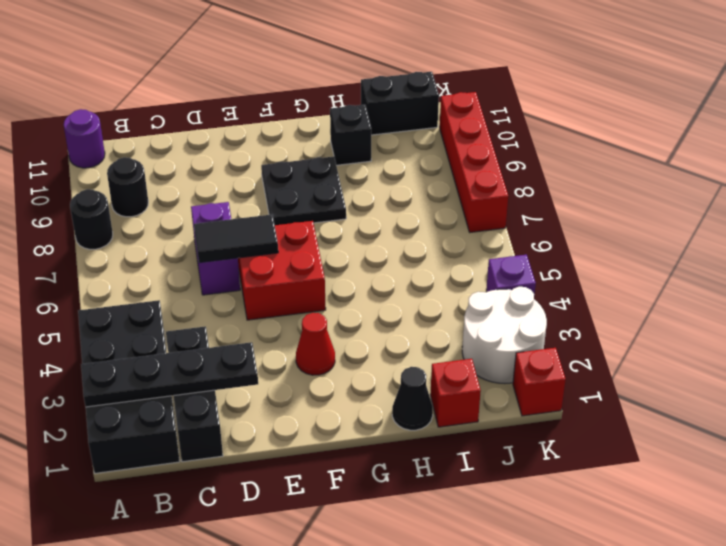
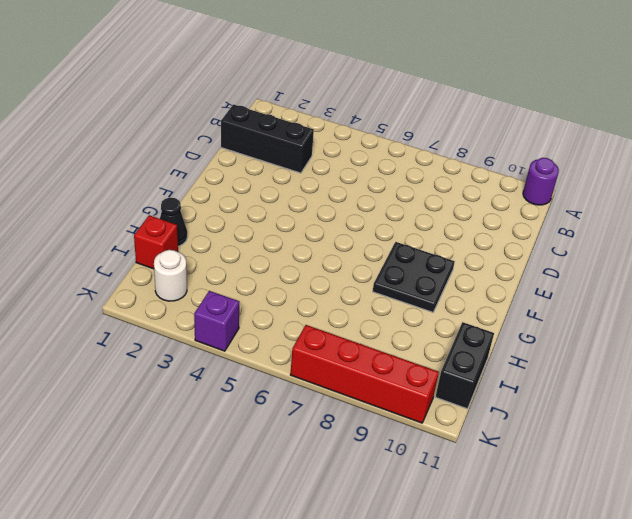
white 1x1 round brick [154,250,187,301] -> white 2x2 round brick [462,287,547,383]
none -> black 2x4 brick [78,300,180,473]
none -> black 1x1 round brick [70,189,113,249]
none -> black 1x1 round brick [107,157,148,217]

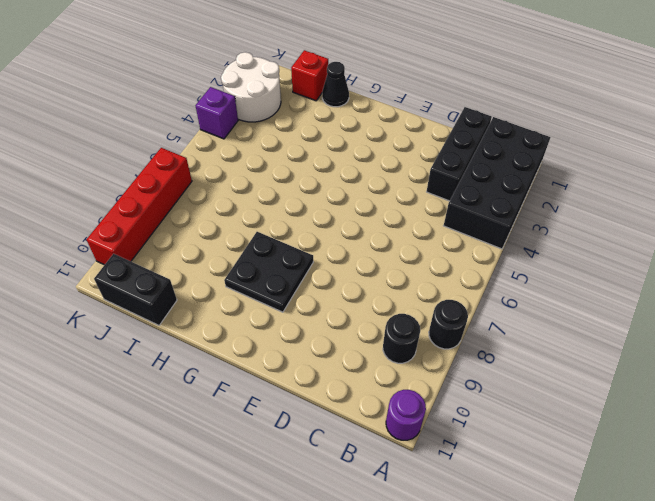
none -> purple 1x2 brick [191,202,240,295]
none -> red 2x2 brick [238,221,326,320]
none -> red 1x1 cone [296,313,335,375]

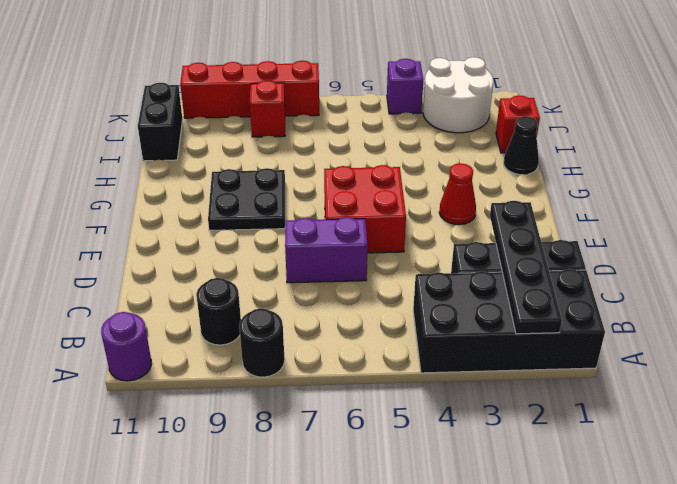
red 1x1 brick [250,80,285,137] -> red 1x1 brick moved to [513,348,566,416]
none -> black 1x1 brick [330,105,371,165]
none -> black 1x2 tile [194,215,278,263]

